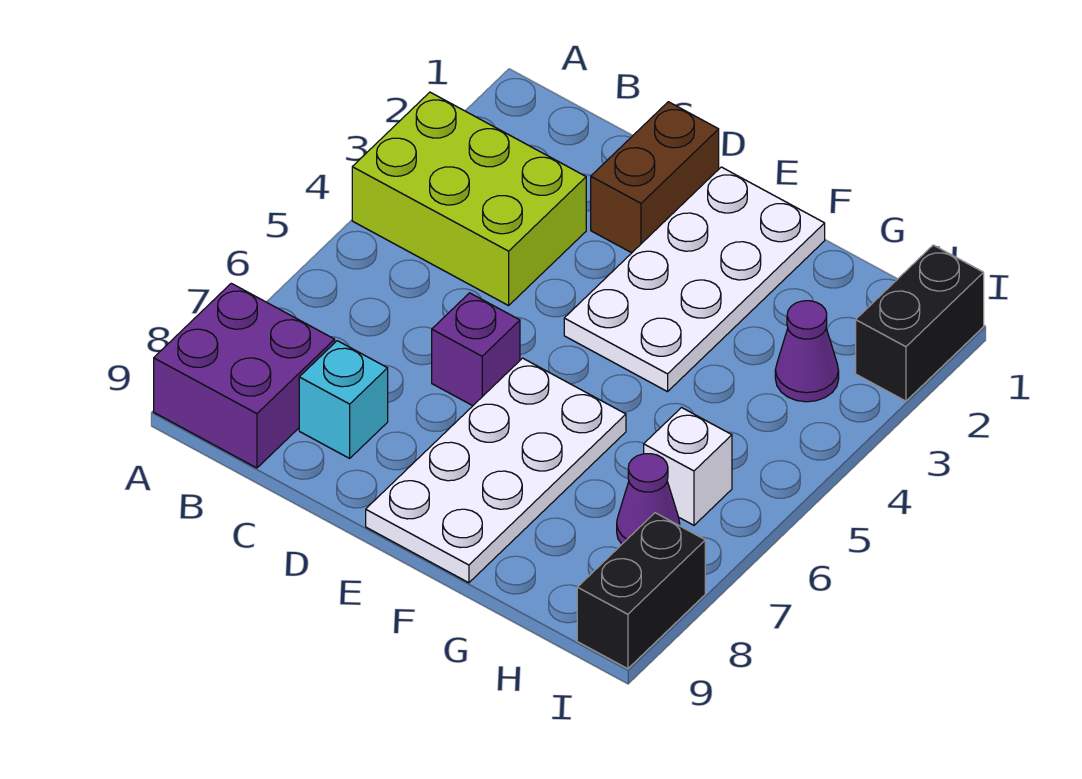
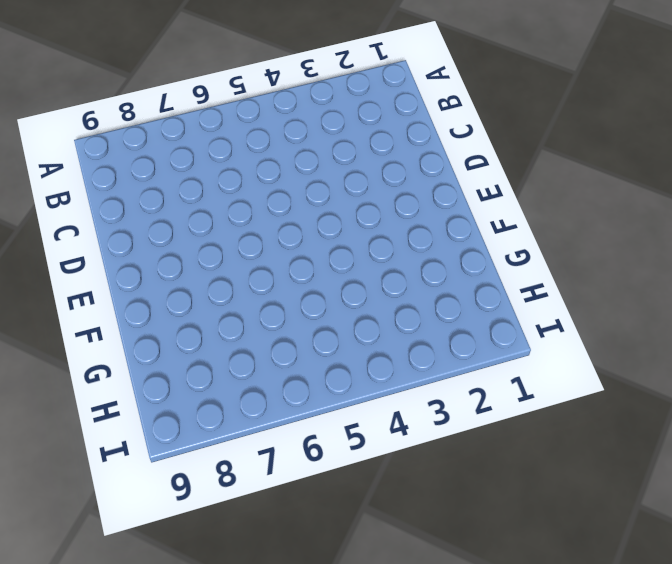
none -> lime 2x3 brick [352,92,586,306]
none -> purple 2x2 brick [154,283,335,468]
none -> cyan 1x1 brick [299,341,388,458]

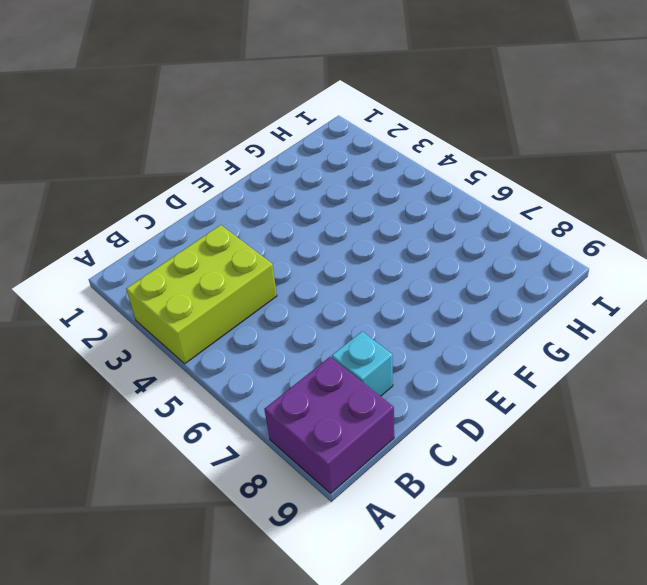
none -> brown 1x2 brick [591,102,719,253]
none -> purple 1x1 brick [432,293,520,406]
none -> white 2x4 plate [564,167,825,392]

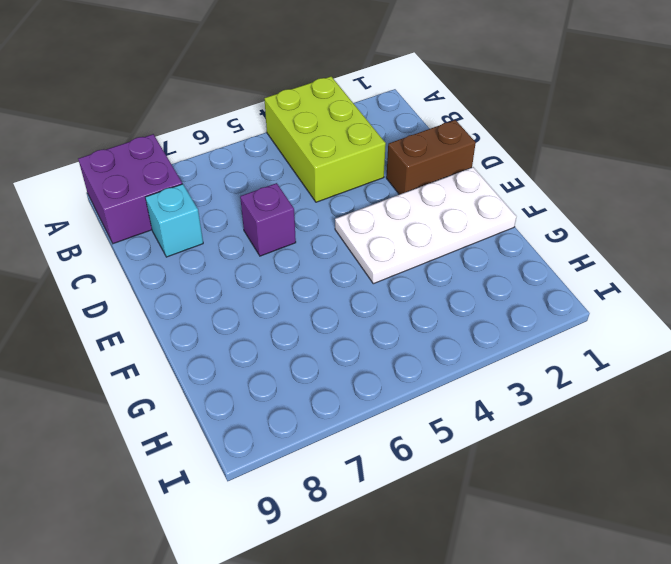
none -> white 2x4 plate [366,358,626,583]
none -> purple 1x1 cone [775,301,839,402]
none -> white 1x1 brick [644,408,732,525]

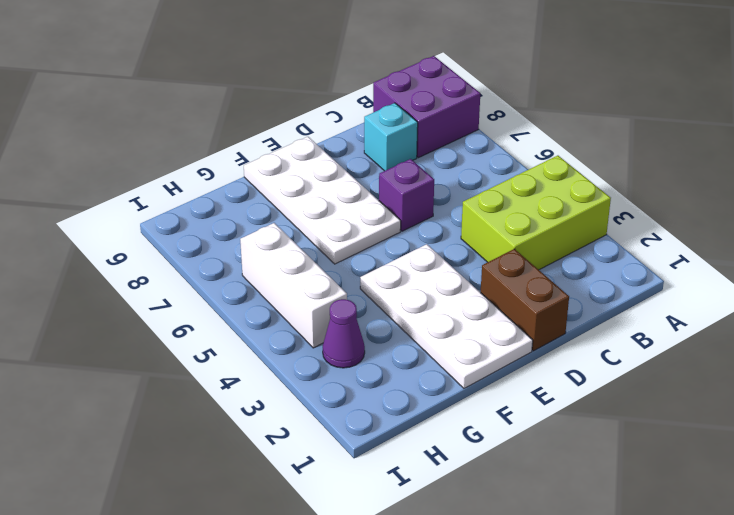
white 1x3 brick [240,223,347,348] -> white 1x1 brick [644,408,732,525]
none -> purple 1x1 cone [617,454,680,544]
none -> black 1x2 brick [856,245,984,401]
none -> black 1x2 brick [577,513,705,669]

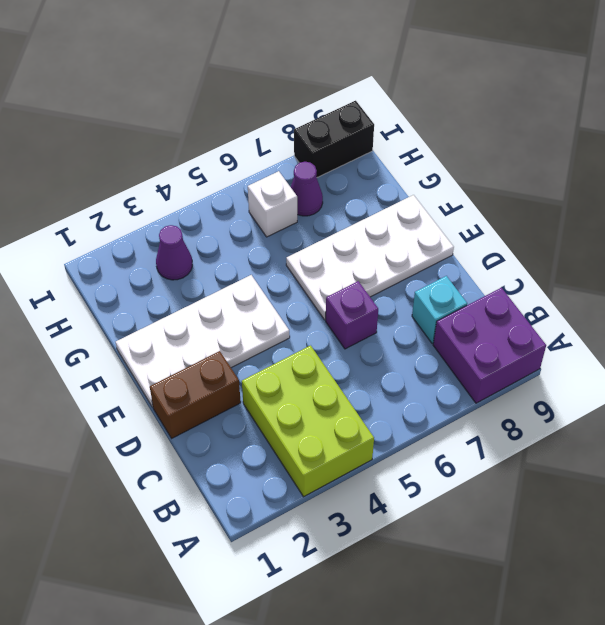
none -> black 1x2 brick [856,245,984,401]

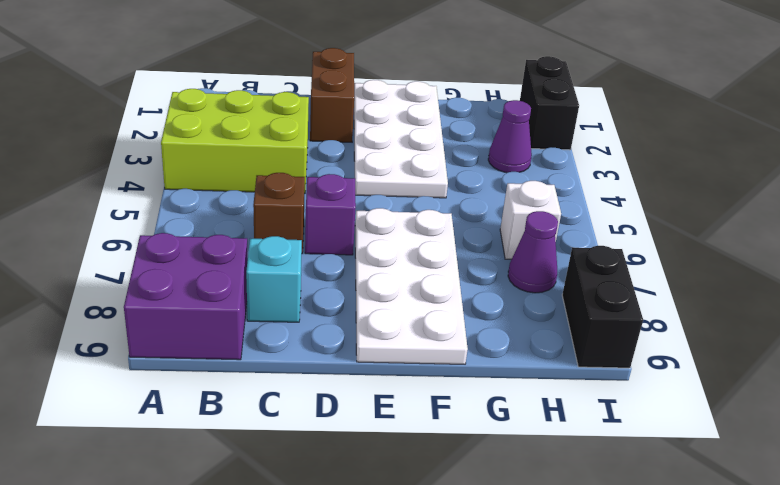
brown 1x1 brick [253,173,305,253] -> none

